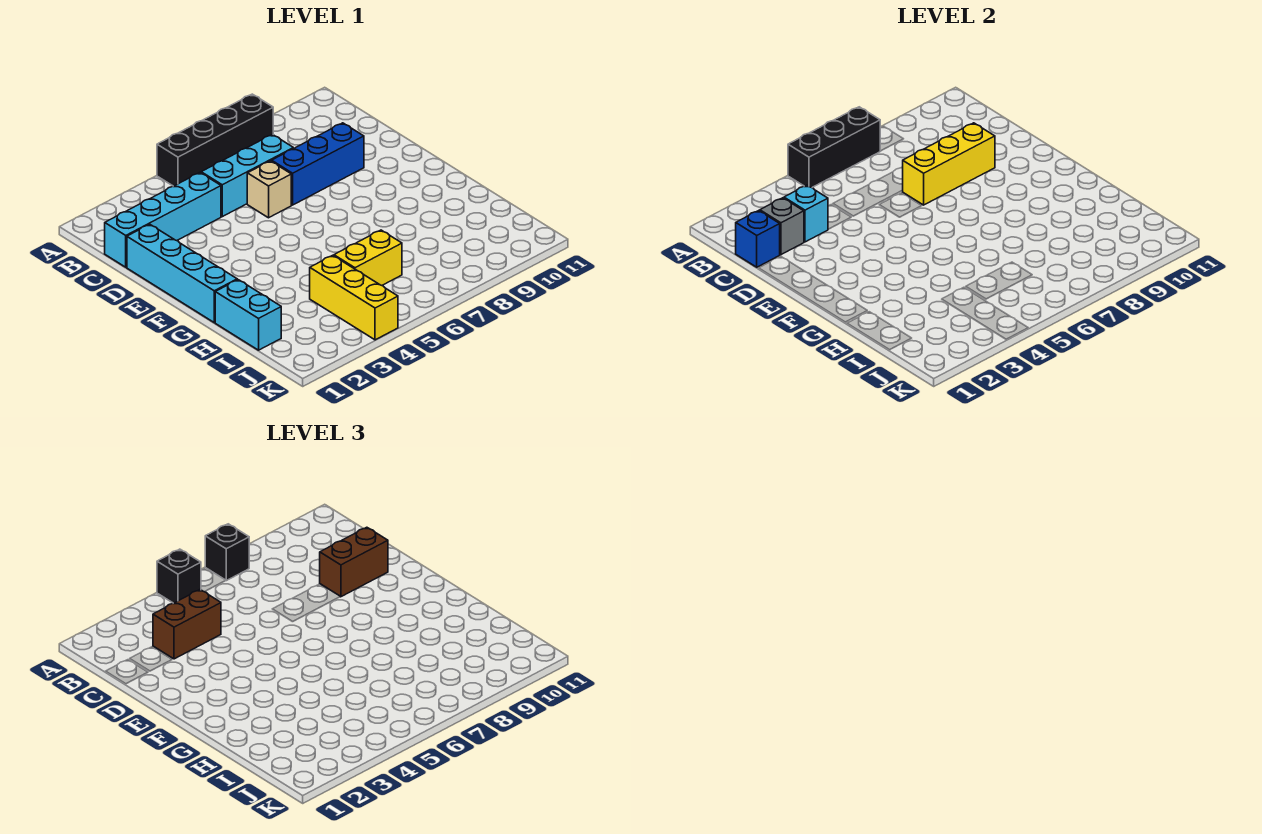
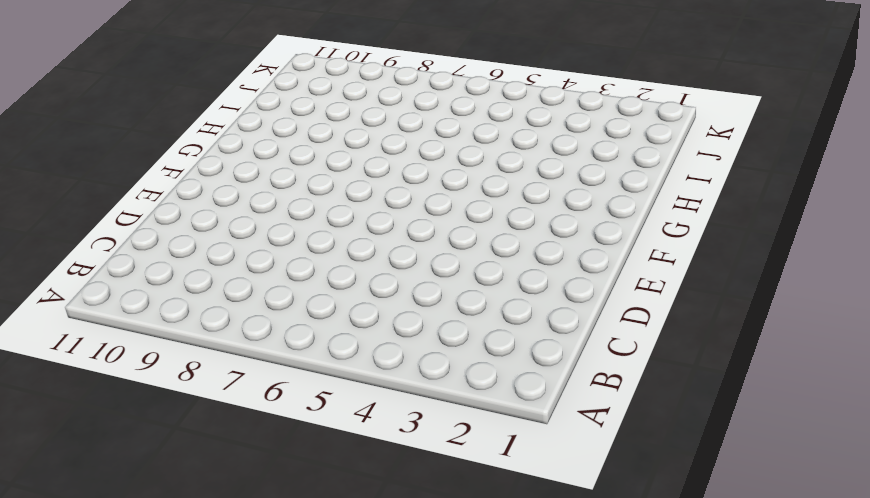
none -> black 1x4 brick [157,94,273,186]
none -> cyan 1x4 brick [105,173,221,267]
none -> cyan 1x3 brick [201,134,293,217]

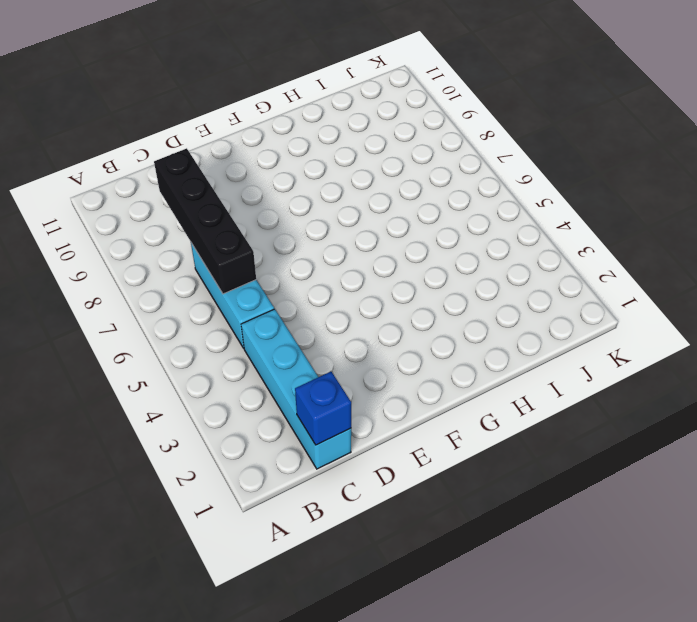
black 1x4 brick [154,148,256,294] -> black 1x4 brick moved to [157,94,273,186]
none -> cyan 1x4 brick [127,224,237,322]
none -> tan 1x1 brick [247,161,291,218]
none -> blue 1x3 brick [272,123,364,205]

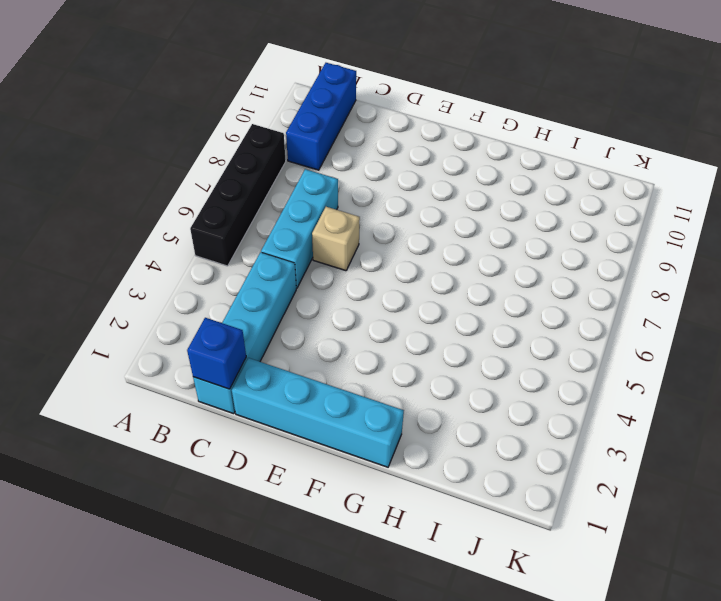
blue 1x3 brick [286,63,356,170] -> blue 1x3 brick moved to [272,123,364,205]
none -> cyan 1x2 brick [215,280,281,350]
none -> yellow 1x3 brick [310,255,398,340]
none -> yellow 1x2 brick [334,230,402,285]

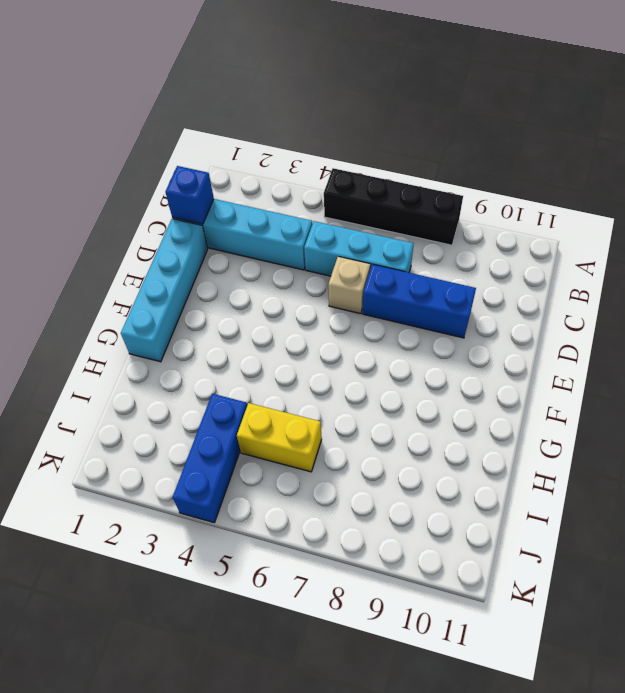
blue 1x3 brick [173,394,247,522] -> yellow 1x3 brick [310,255,398,340]
none -> cyan 1x2 brick [215,280,281,350]
none -> black 1x3 brick [788,107,880,188]
none -> grey 1x1 brick [760,198,804,255]

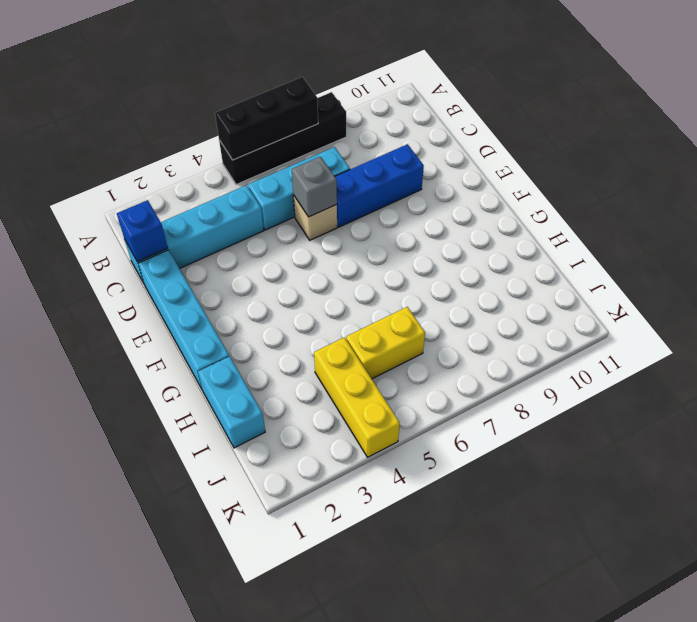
grey 1x1 brick [292,157,337,217] -> grey 1x1 brick moved to [760,198,804,255]
none -> cyan 1x1 brick [784,185,828,242]
none -> yellow 1x3 brick [902,123,995,205]
none -> black 1x1 brick [157,549,201,603]

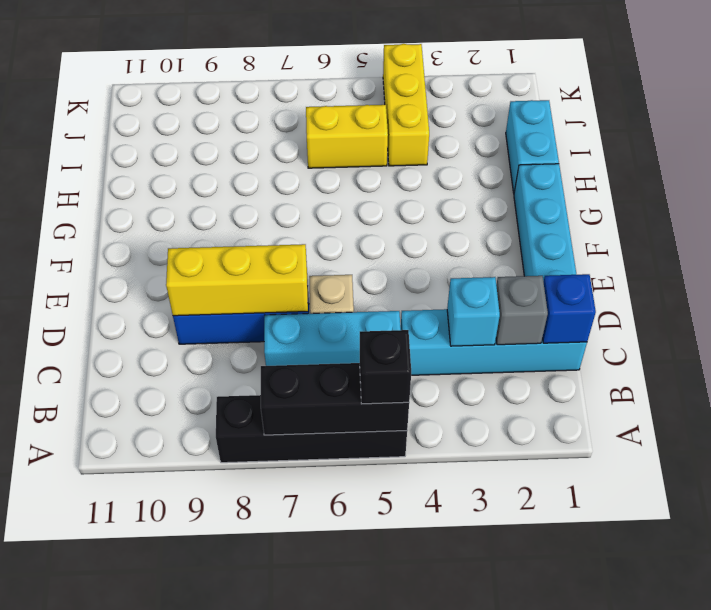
none -> black 1x1 brick [205,524,249,581]
none -> brown 1x2 brick [153,590,221,659]
none -> brown 1x2 brick [320,527,388,597]

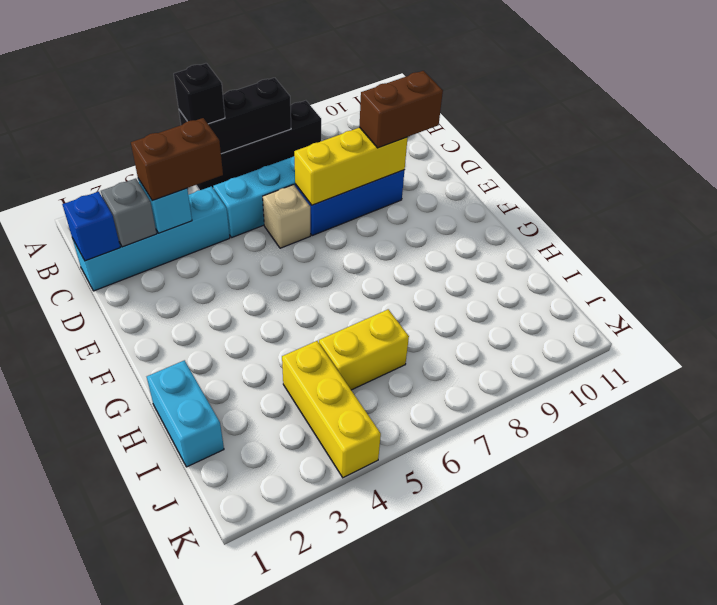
none -> cyan 1x4 brick [127,224,237,322]
none -> black 1x1 brick [205,524,249,581]

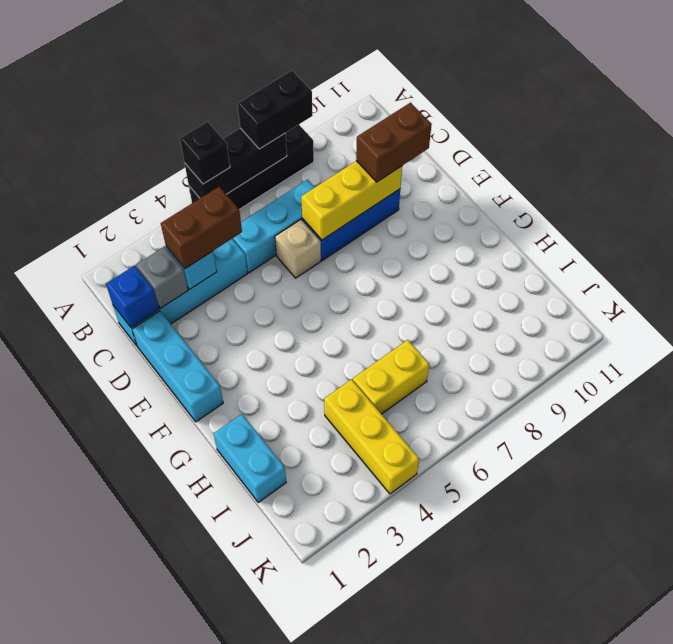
black 1x2 brick [238,71,313,149] -> black 1x1 brick [205,524,249,581]
cyan 1x3 brick [132,311,223,422] -> cyan 1x4 brick [127,224,237,322]

